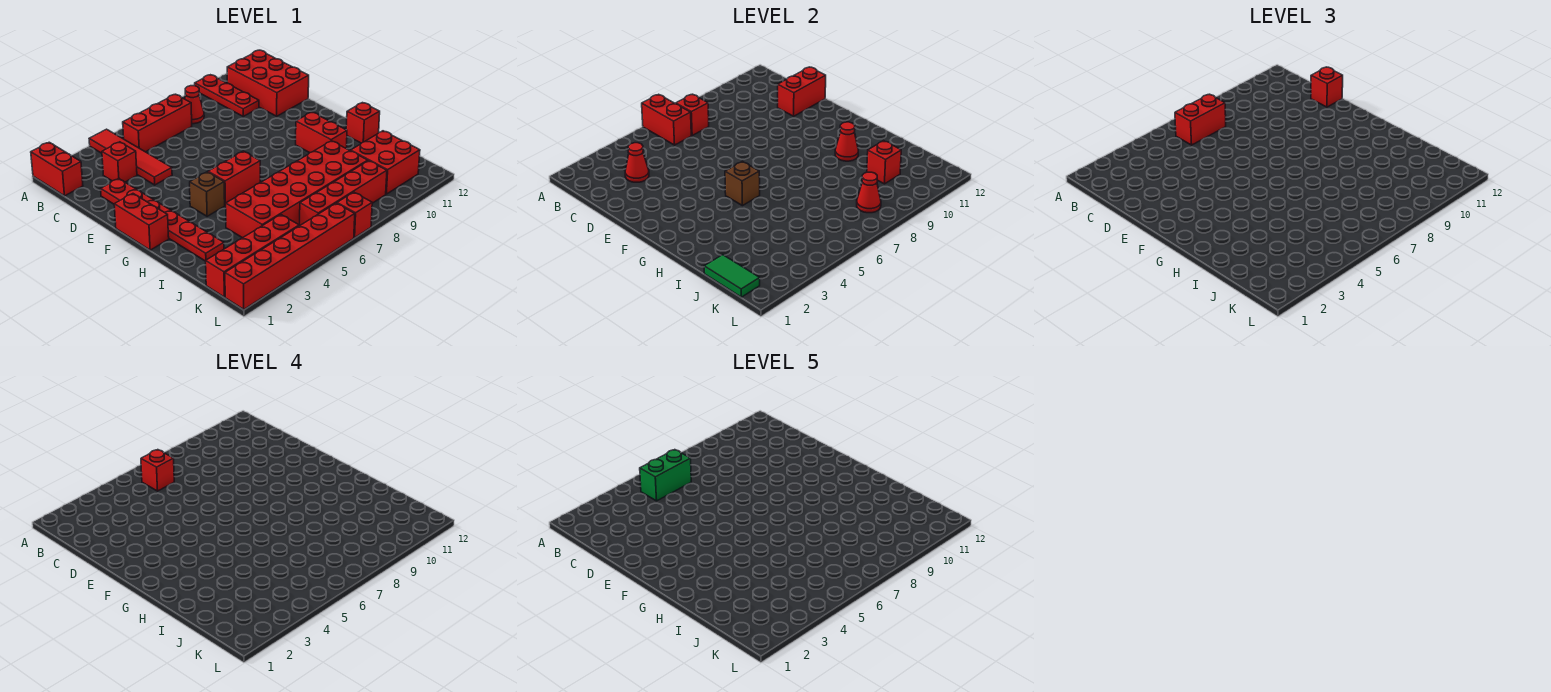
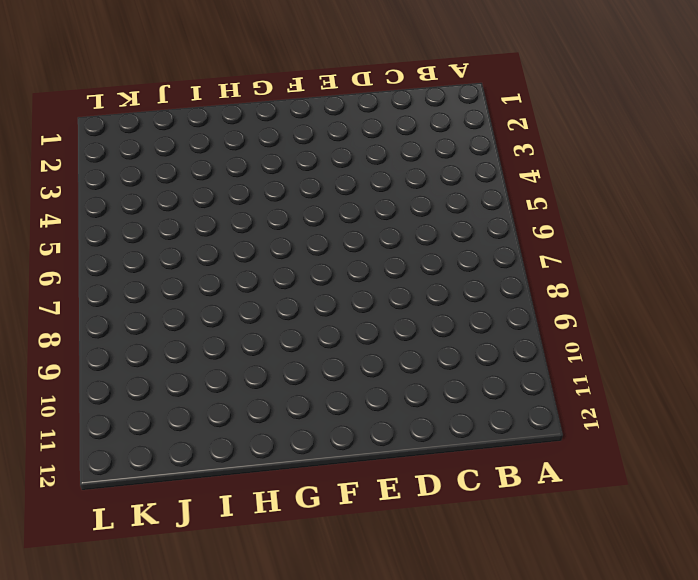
none -> red 1x2 brick [31,142,83,196]
none -> red 1x4 tile [89,129,172,185]
none -> red 1x3 plate [195,75,259,116]
none -> red 1x3 brick [123,94,192,152]

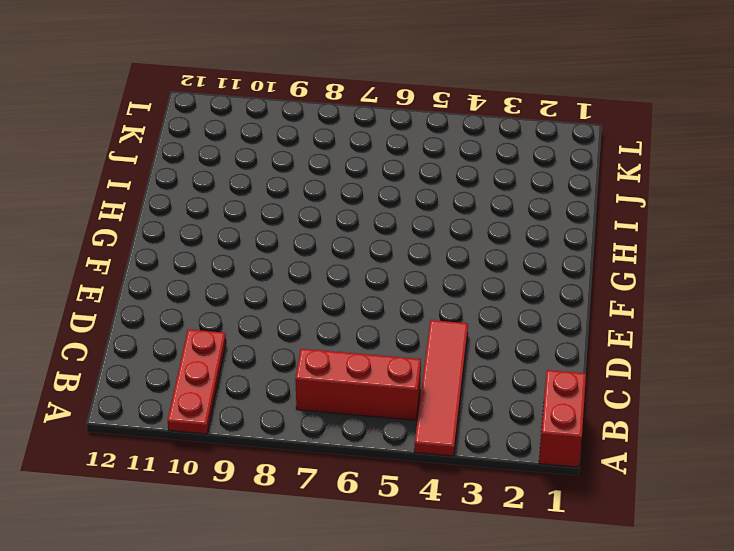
none -> red 1x1 cone [185,86,204,124]
none -> red 2x3 brick [227,50,309,116]
none -> red 1x1 brick [102,142,137,182]
none -> red 1x6 plate [101,179,224,261]

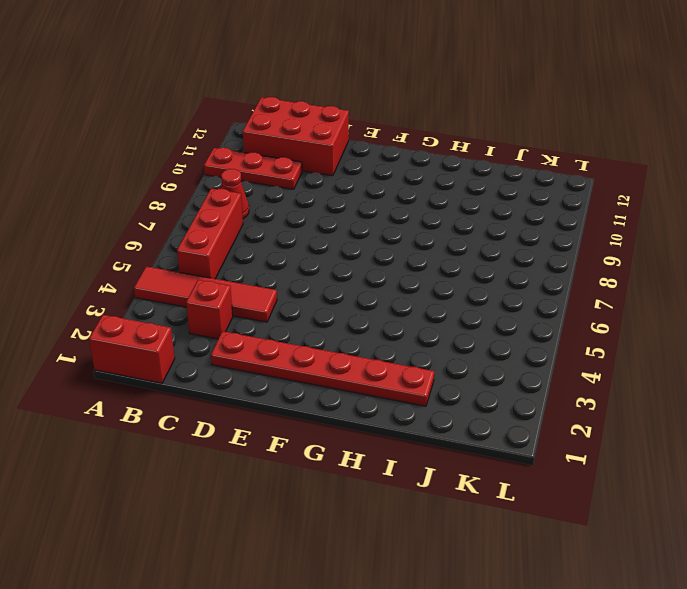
none -> red 1x2 brick [114,194,169,250]
none -> brown 1x1 brick [190,172,225,216]
none -> red 1x2 brick [208,151,260,205]
none -> red 1x2 brick [296,112,347,153]

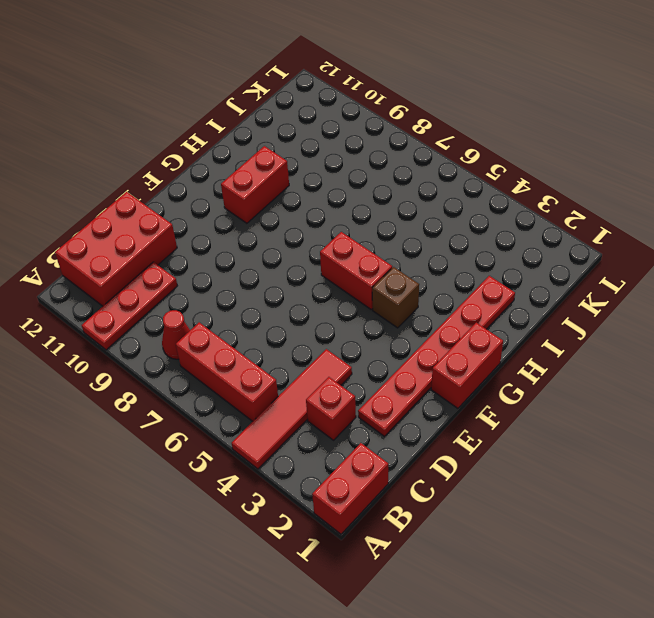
none -> red 1x1 brick [346,103,380,143]
none -> red 2x6 brick [225,141,368,238]
none -> red 2x2 brick [351,131,420,194]
none -> red 1x4 brick [206,215,299,297]

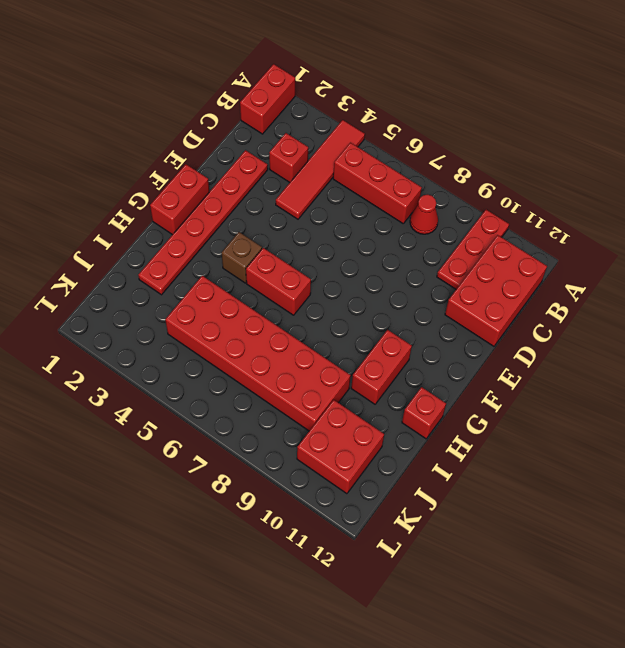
none -> red 1x4 brick [206,215,299,297]
none -> red 1x4 brick [300,161,387,225]
none -> red 1x6 brick [225,203,355,309]
none -> red 1x1 brick [337,192,372,238]

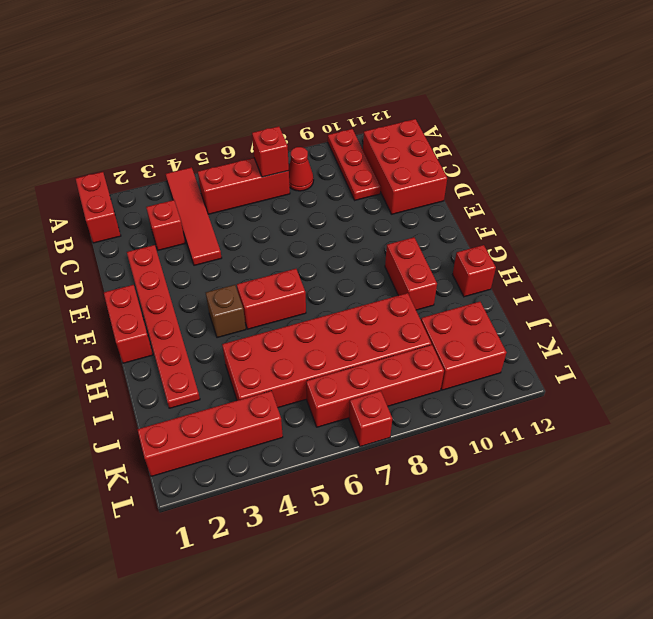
none -> red 1x6 brick [225,203,355,309]
none -> red 1x2 brick [642,94,691,145]
none -> red 1x1 cone [625,143,649,182]
none -> red 1x2 brick [778,67,826,116]

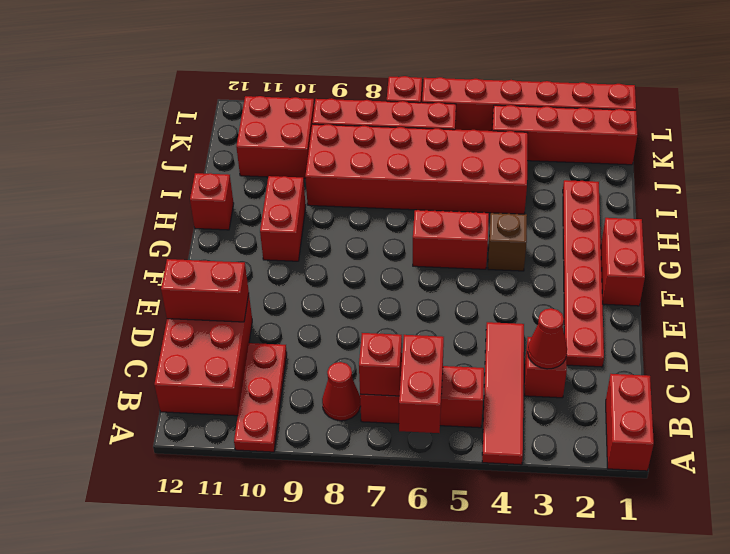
none -> brown 1x1 brick [725,161,760,206]
none -> red 1x1 cone [835,122,858,161]
none -> green 1x2 tile [704,255,760,297]
none -> red 1x1 brick [867,141,901,184]

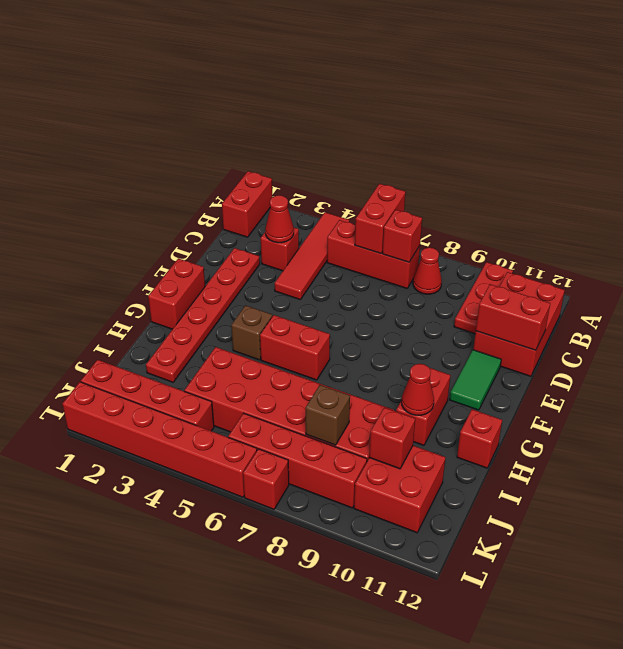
green 1x2 tile [450,350,501,410] -> green 1x2 tile moved to [704,255,760,297]
brown 1x1 brick [306,385,350,445] -> brown 1x1 brick moved to [725,161,760,206]
none -> red 1x1 cone [857,172,881,213]
none -> red 1x2 brick [1175,94,1226,145]
none -> red 1x1 brick [1311,67,1343,107]
none -> red 1x1 brick [141,450,174,491]

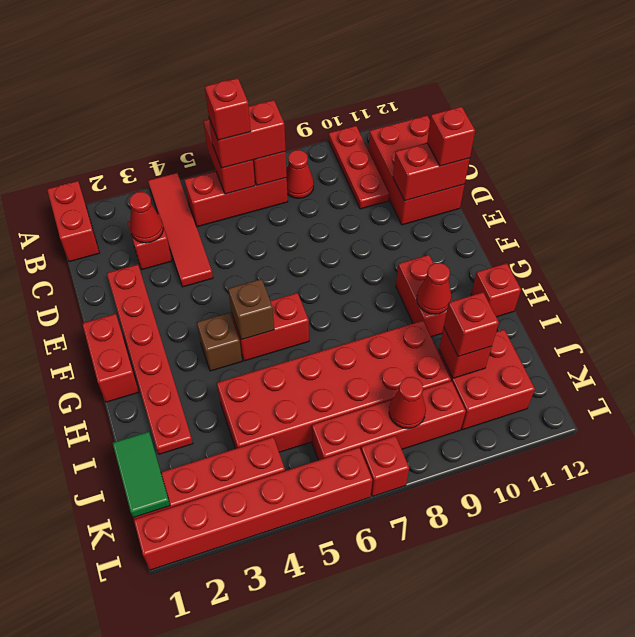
red 1x1 brick [444,292,499,356] -> none
none -> green 1x2 brick [640,450,691,501]

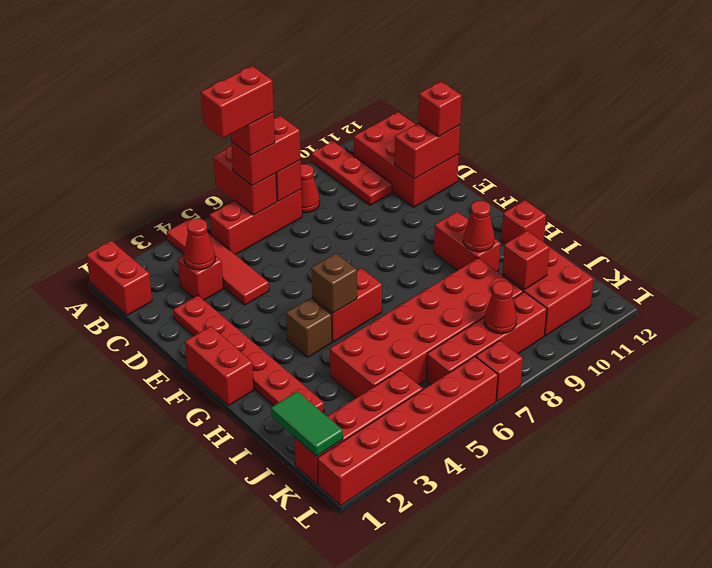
red 1x2 brick [201,66,274,138] -> green 1x2 brick [640,450,691,501]

